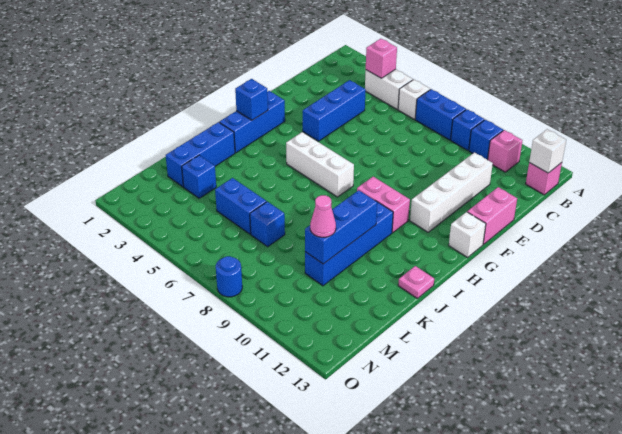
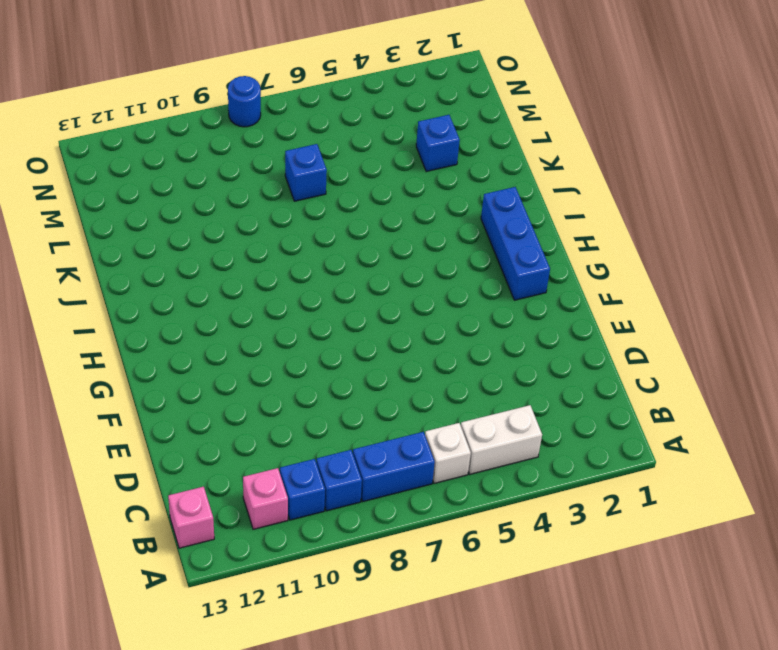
none -> blue 1x3 brick [303,80,366,141]
none -> white 1x4 brick [410,152,493,232]
none -> pink 1x2 brick [467,187,517,244]

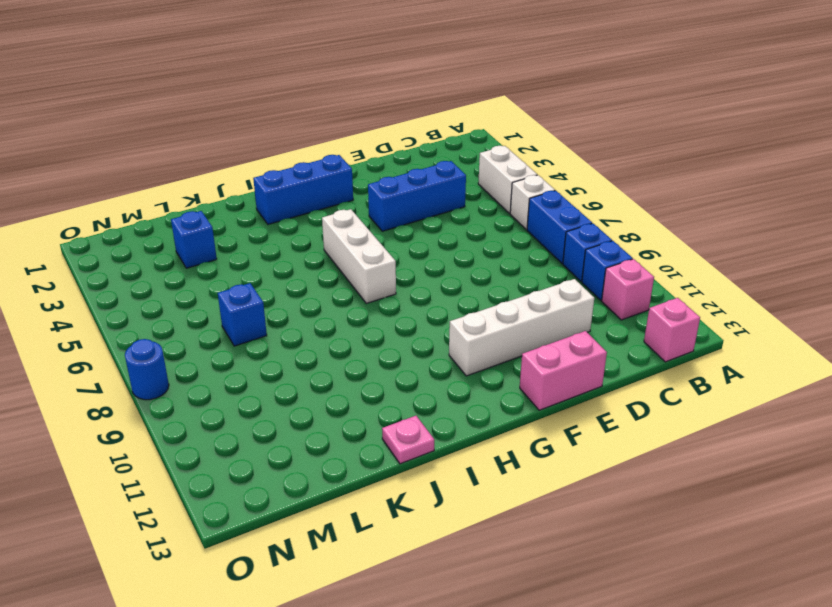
none -> white 1x1 brick [449,212,486,257]
none -> pink 1x2 brick [357,177,410,233]
none -> blue 1x4 brick [305,202,393,286]

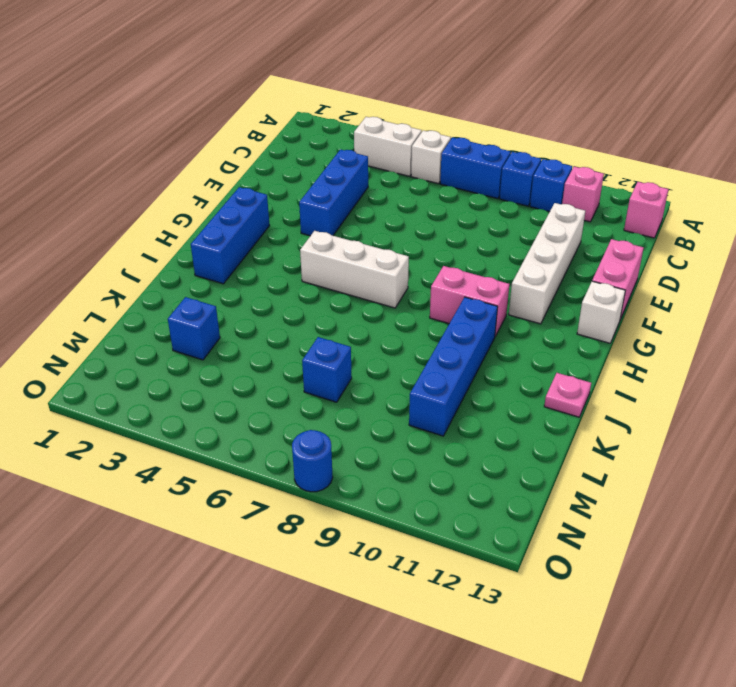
none -> blue 1x3 brick [166,122,235,187]
none -> blue 1x2 brick [215,178,267,234]
none -> pink 1x1 brick [366,39,397,78]

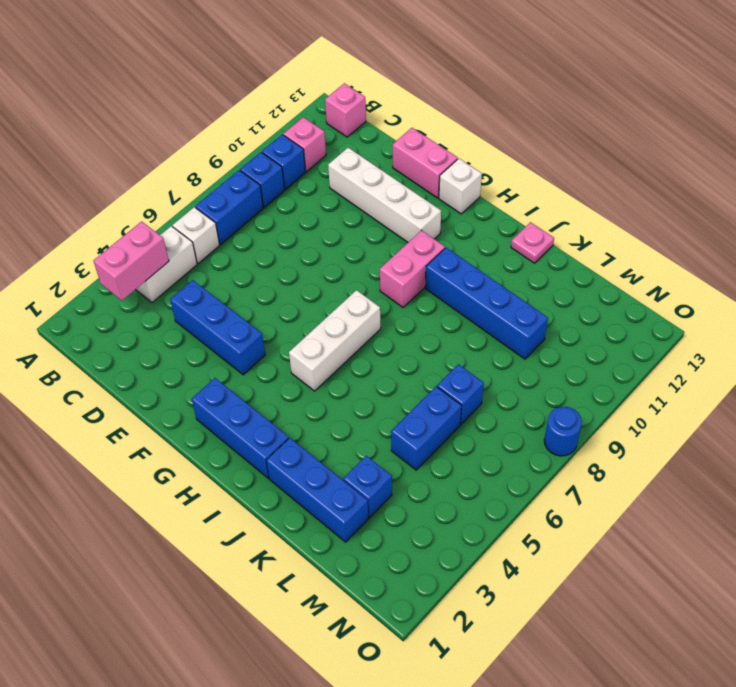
pink 1x2 brick [93,221,169,300] -> pink 1x1 brick [366,39,397,78]
none -> white 1x1 brick [529,129,566,173]
none -> blue 1x1 brick [235,79,268,120]
none -> blue 1x3 brick [305,190,377,264]

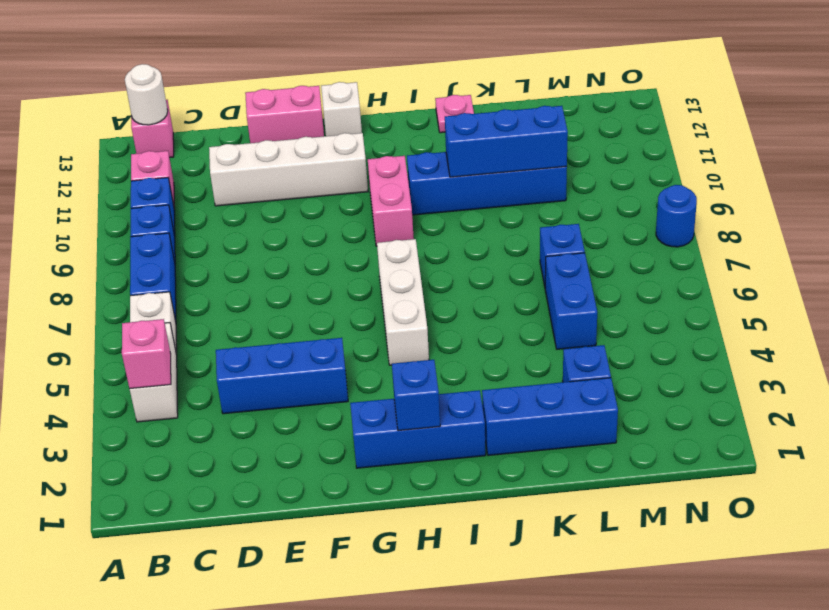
white 1x1 round brick [125,64,168,125] -> white 1x1 brick [529,129,566,173]
none -> pink 1x1 cone [310,195,336,237]

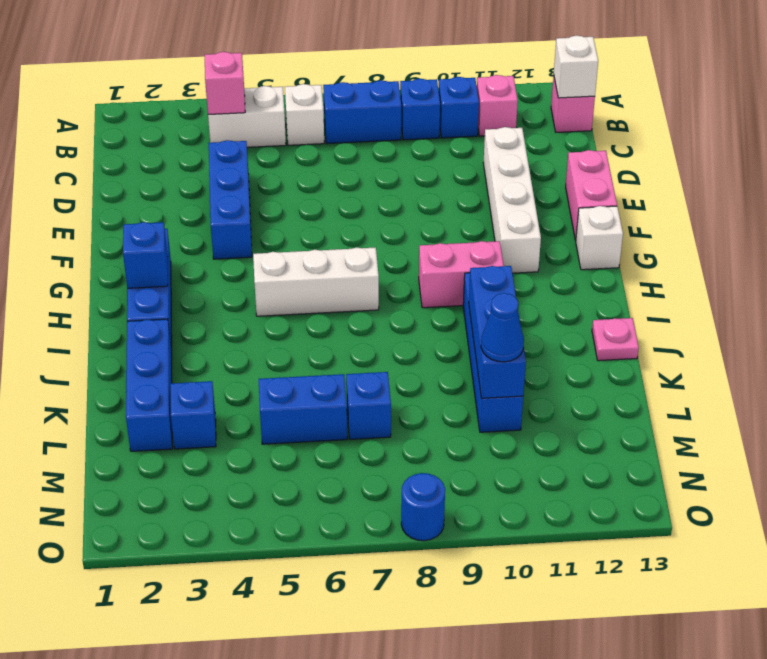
blue 1x1 cone [481,293,524,362] -> pink 1x1 cone [310,195,336,237]

